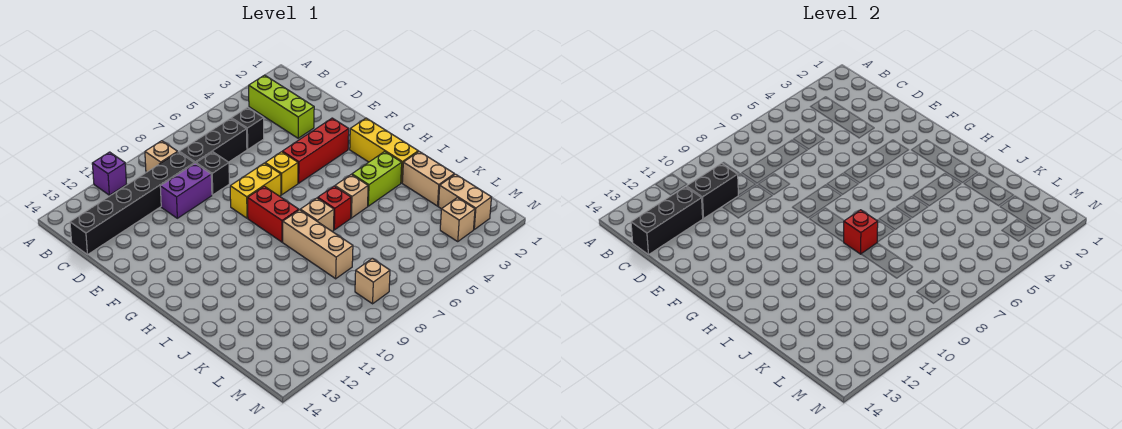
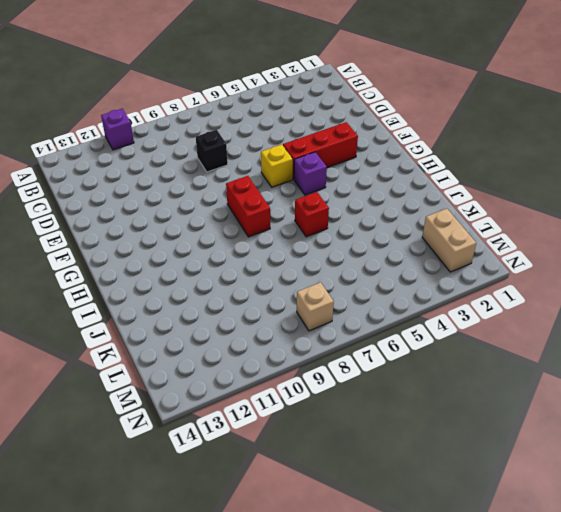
purple 1x1 brick [294,152,327,195] -> none
none -> lime 1x3 brick [249,75,314,138]
none -> tan 1x1 brick [145,141,177,172]
none -> black 1x1 brick [231,107,264,149]

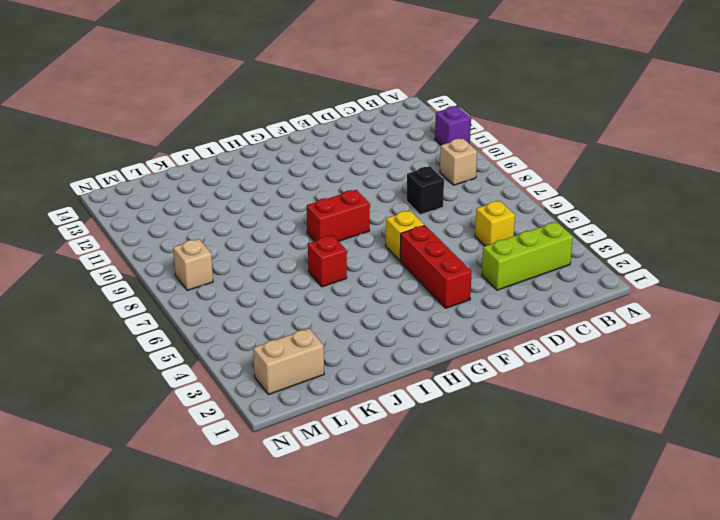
yellow 1x1 brick [475,201,515,246] -> black 1x1 brick [231,107,264,149]
none -> black 1x3 brick [179,118,247,164]
none -> black 1x6 brick [70,152,194,255]
none -> purple 1x2 brick [160,163,212,218]

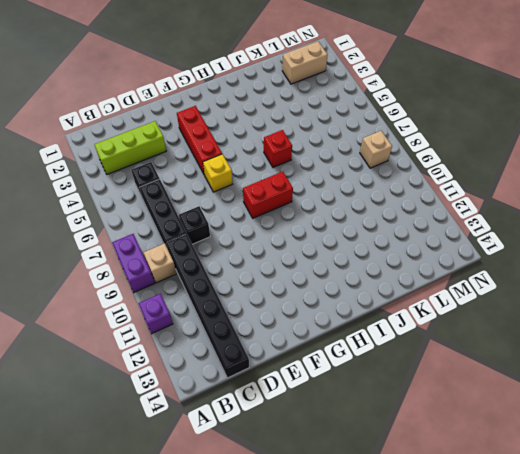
purple 1x2 brick [112,234,155,292] -> purple 1x2 brick moved to [160,163,212,218]
none -> yellow 1x2 brick [230,163,281,218]
none -> yellow 1x3 brick [350,118,418,183]
none -> lime 1x2 brick [352,152,402,206]

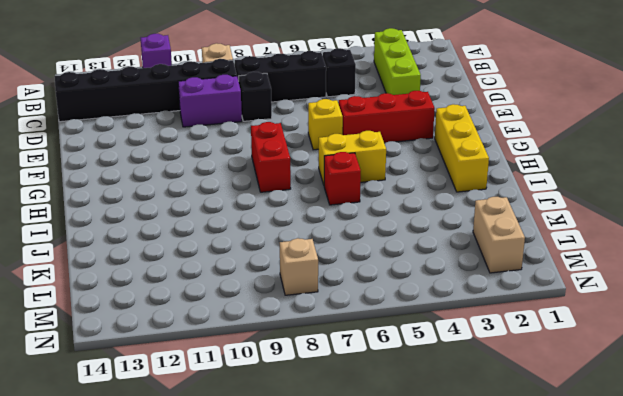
yellow 1x2 brick [319,131,386,185] -> yellow 1x2 brick moved to [230,163,281,218]
none -> lime 1x2 brick [352,152,402,206]
none -> tan 1x1 brick [335,175,368,218]
none -> tan 1x1 brick [300,198,334,232]

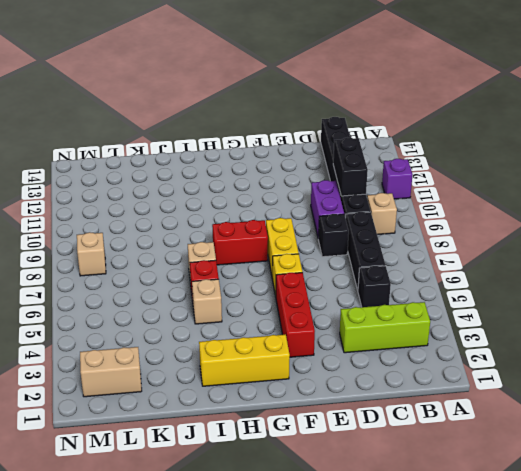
none -> lime 1x2 brick [352,152,402,206]
none -> tan 1x3 brick [283,210,353,279]
none -> tan 1x2 brick [402,151,454,206]

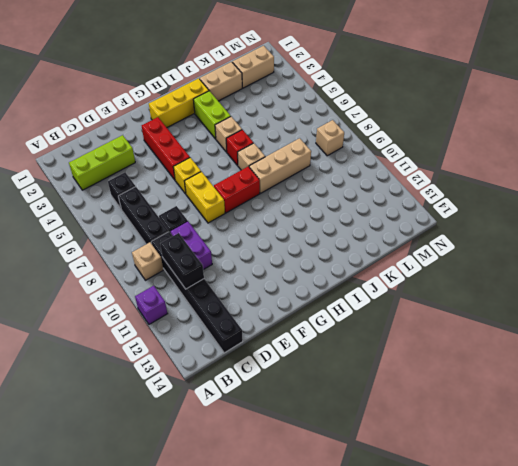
none -> tan 1x1 brick [440,198,475,241]
none -> black 1x3 brick [631,187,703,255]
none -> red 1x1 brick [843,210,878,254]

